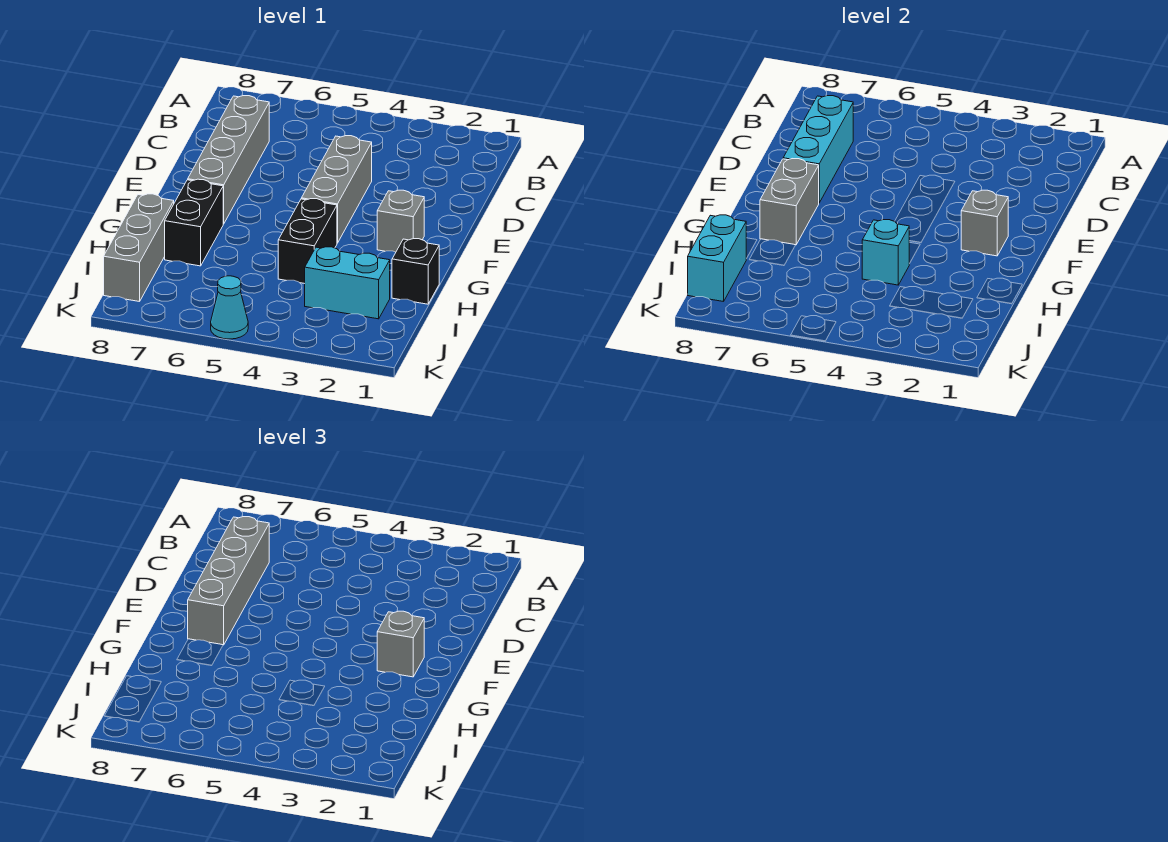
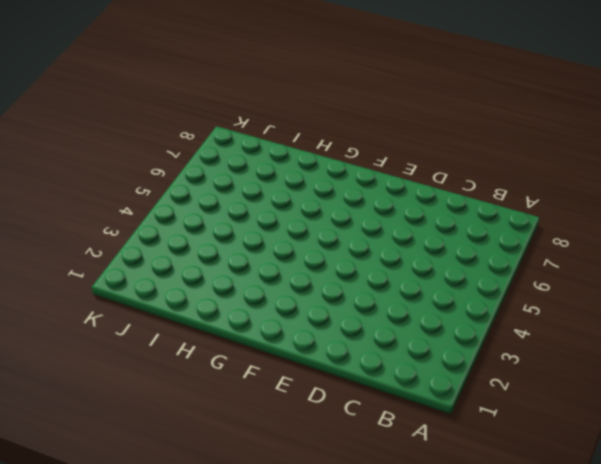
none -> grey 1x4 brick [188,96,269,224]
none -> grey 1x3 brick [301,136,372,243]
none -> grey 1x1 brick [377,190,424,252]

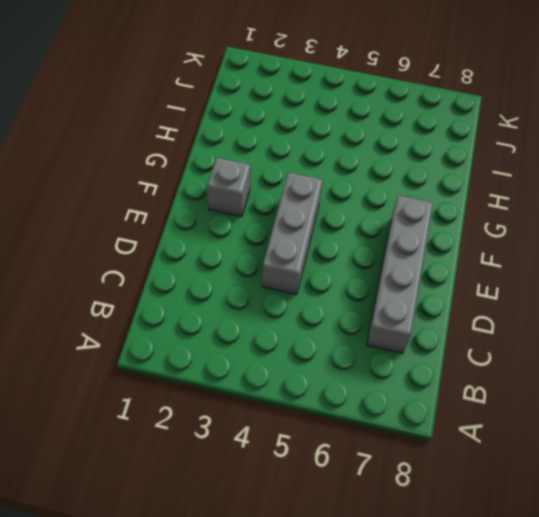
none -> black 1x2 brick [278,199,337,284]
none -> black 1x2 brick [165,179,223,266]
none -> black 1x1 brick [392,239,439,304]

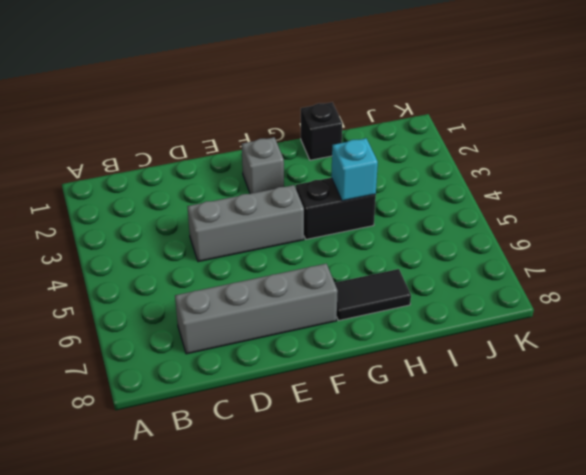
black 1x2 tile [335,269,411,321] -> black 1x2 brick [165,179,223,266]
none -> grey 1x3 brick [104,194,174,302]
none -> cyan 1x2 brick [305,247,390,319]
none -> cyan 1x1 cone [211,276,248,339]

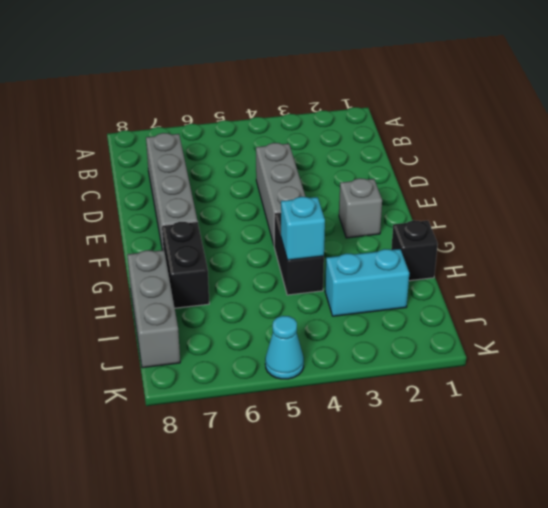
none -> cyan 1x3 brick [783,96,853,203]
none -> grey 1x1 brick [961,190,1008,256]
none -> grey 1x2 brick [760,159,819,245]

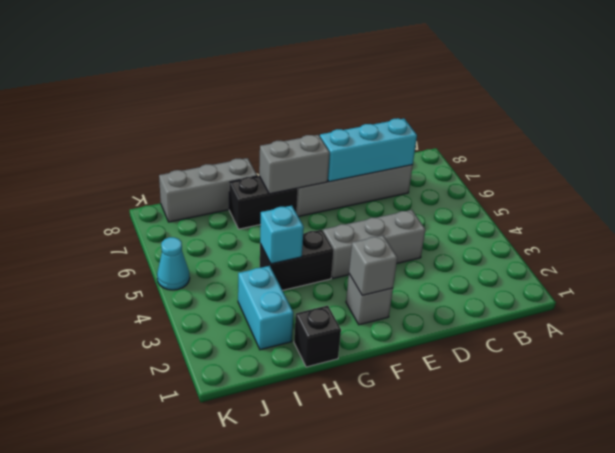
none -> cyan 1x2 brick [688,215,747,302]
none -> grey 1x4 brick [188,517,269,645]
none -> grey 1x1 brick [377,611,424,677]

